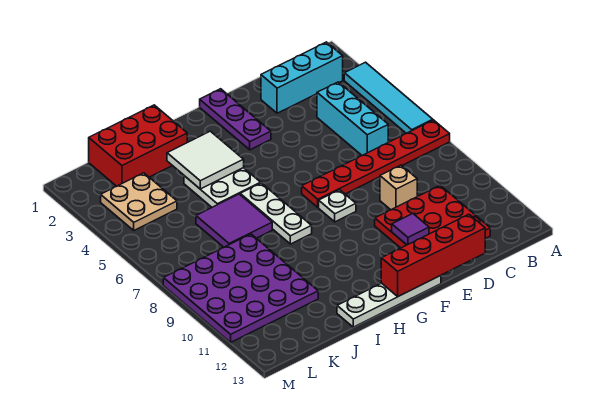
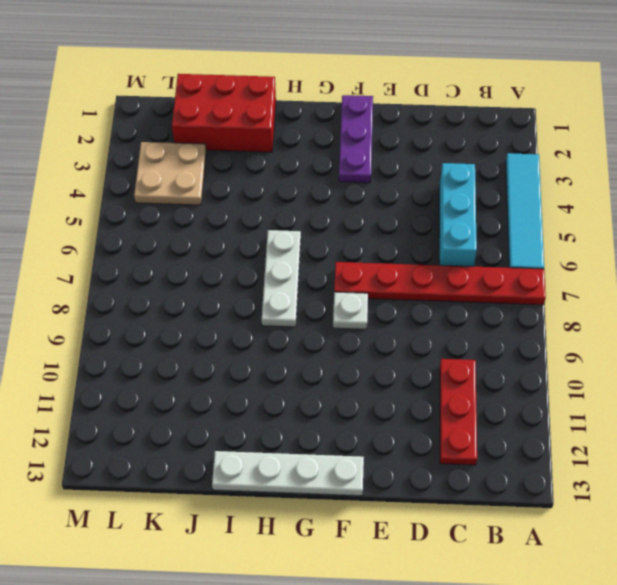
red 1x3 plate [440,359,477,465] -> red 3x3 plate [375,185,490,248]
none -> cyan 1x3 brick [261,42,343,113]
none -> tan 1x1 brick [380,165,417,210]
none -> white 2x2 plate [184,168,261,207]

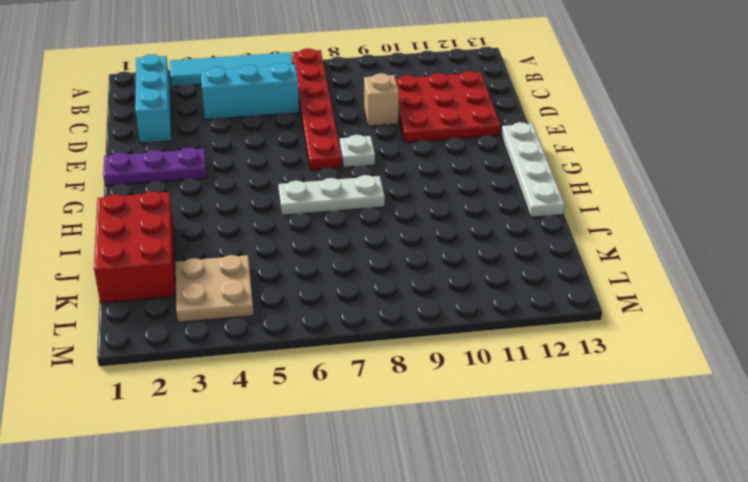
none -> white 2x2 plate [184,168,261,207]
none -> purple 2x2 tile [196,194,272,247]
none -> purple 4x4 plate [163,234,318,342]

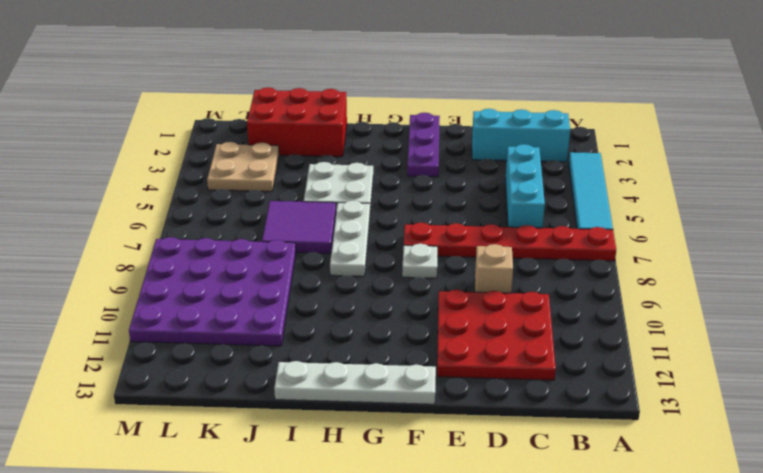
none -> red 1x4 brick [381,214,485,296]
none -> purple 1x1 tile [392,214,429,245]
none -> white 2x2 tile [167,131,244,189]

